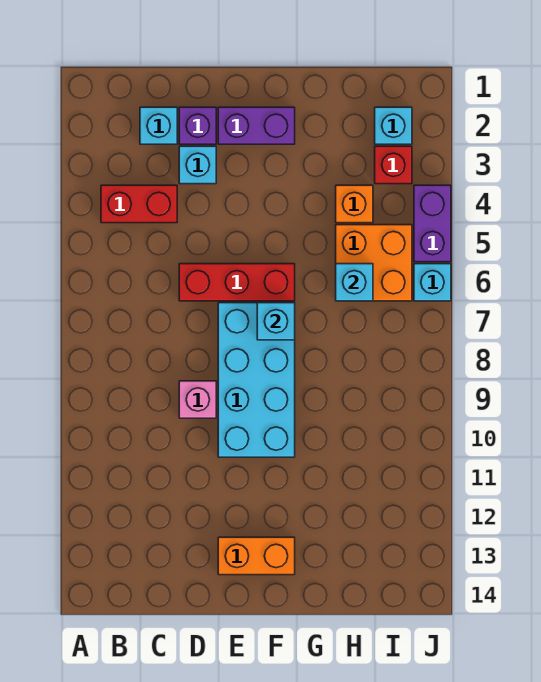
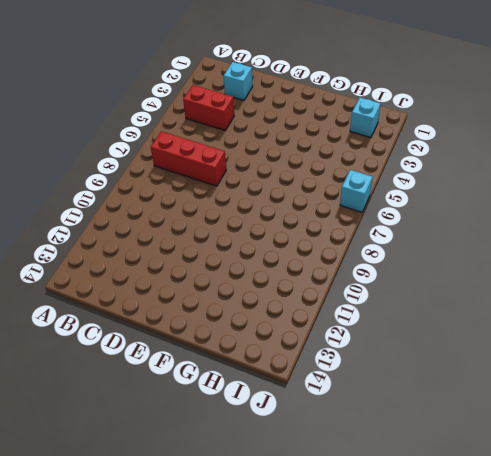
red 1x3 brick [151,131,226,186] -> red 1x3 brick moved to [179,264,295,301]
none -> purple 1x1 brick [179,107,216,144]
none -> cyan 1x1 brick [179,146,216,184]
none -> pink 1x1 brick [179,381,216,418]

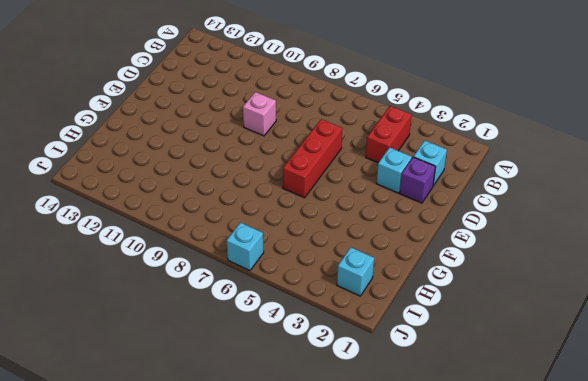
none -> purple 1x2 brick [218,107,295,144]
none -> cyan 2x4 brick [218,303,295,457]
none -> orange 1x2 brick [218,537,295,575]

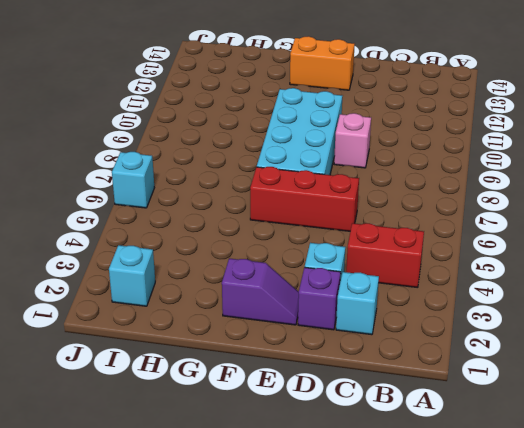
purple 1x2 slope [222,258,299,325] -> purple 1x2 brick [218,107,295,144]
none -> orange 1x1 brick [336,185,373,223]
none -> orange 2x2 brick [336,225,412,301]
none -> red 1x1 brick [375,146,412,184]

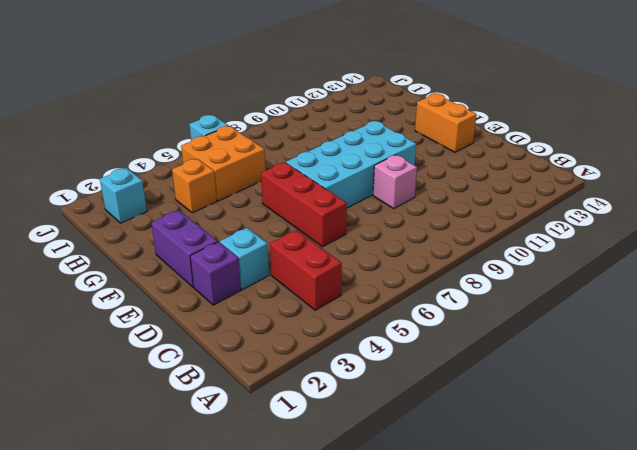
none -> cyan 1x1 brick [140,107,177,144]
none -> red 1x1 brick [375,146,412,184]
none -> purple 1x2 brick [414,185,451,262]

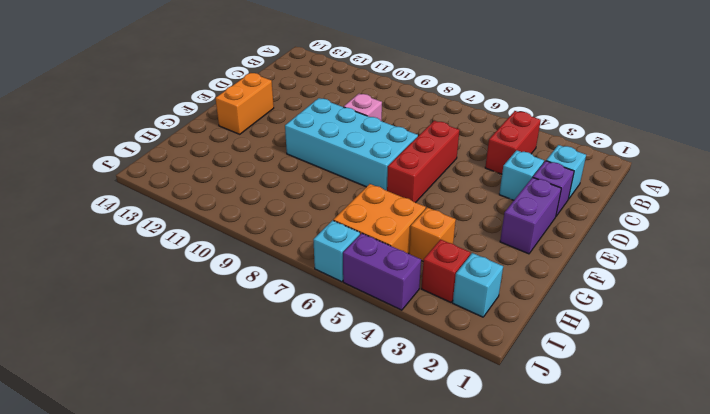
none -> cyan 1x1 brick [257,303,295,340]
none -> cyan 1x1 brick [336,264,373,301]

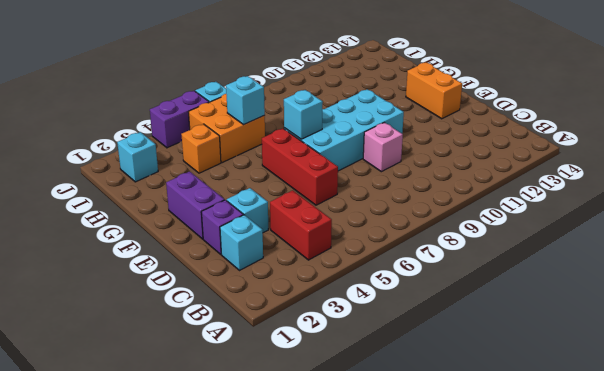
none -> red 1x1 brick [375,146,412,184]

